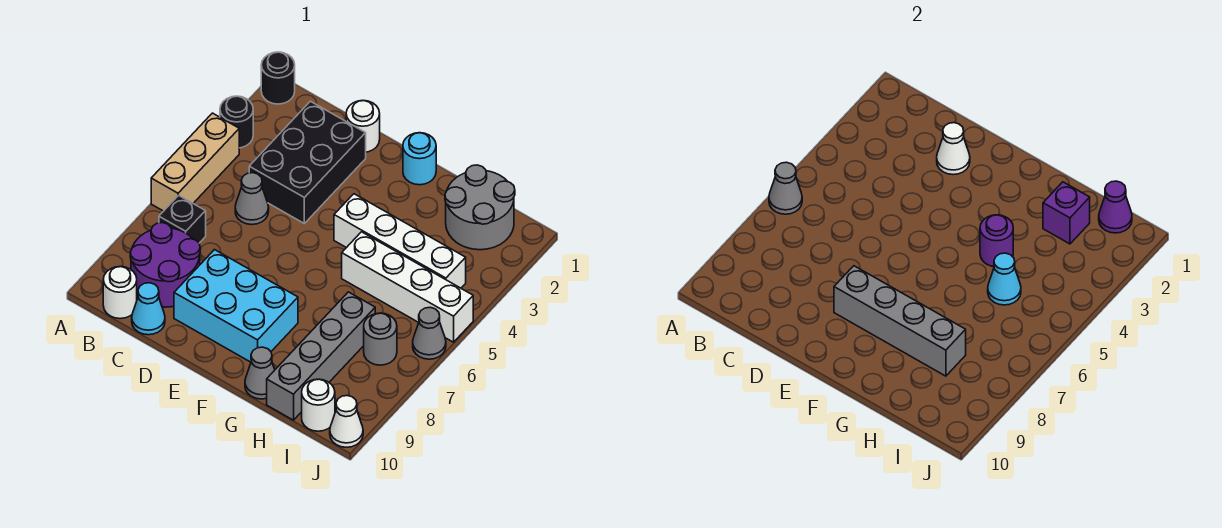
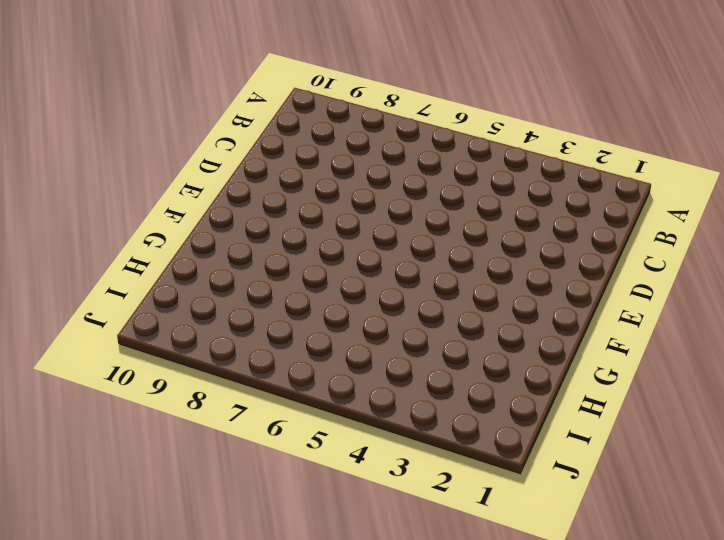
none -> black 1x1 round brick [261,52,295,104]
none -> black 1x1 round brick [220,96,253,148]
none -> tan 1x3 brick [151,113,239,211]

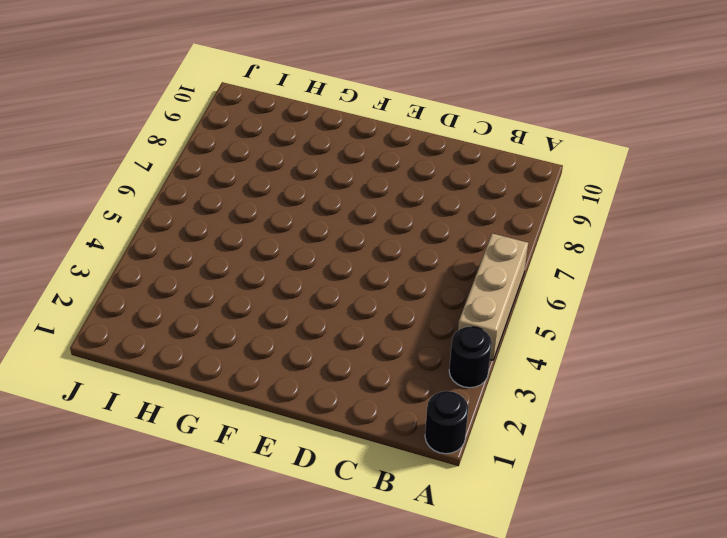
none -> black 1x1 brick [159,195,206,243]
none -> purple 2x2 round brick [130,223,200,307]
none -> white 1x1 round brick [103,267,137,319]

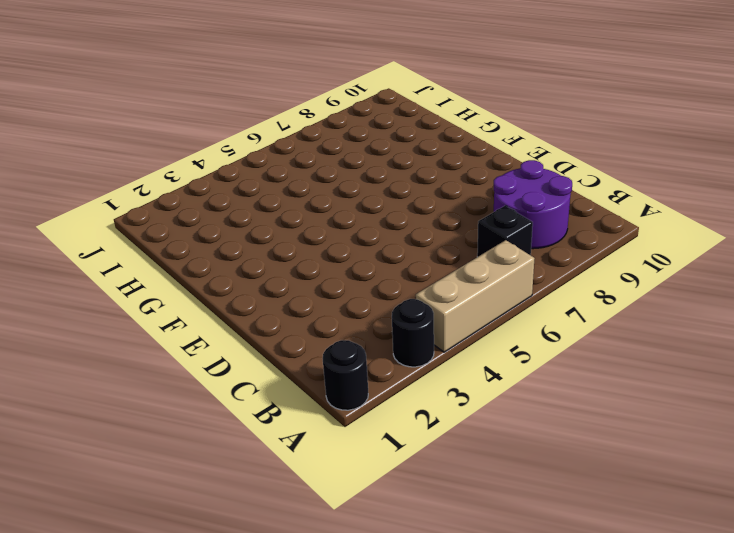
none -> white 1x1 round brick [103,267,137,319]
none -> black 2x3 brick [249,101,366,223]
none -> grey 1x1 cone [235,173,269,225]

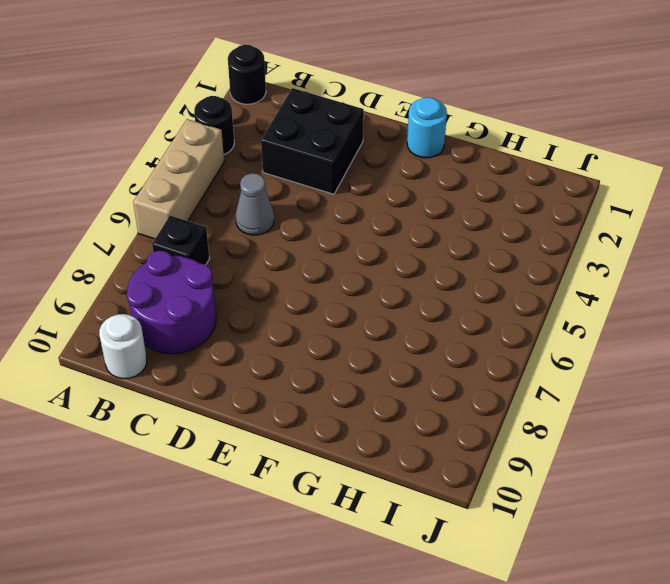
black 2x2 brick [261,88,364,194] -> black 2x3 brick [249,101,366,223]
none -> cyan 1x1 cone [132,283,165,335]
none -> white 1x1 round brick [346,101,380,152]
none -> cyan 2x3 brick [174,250,298,362]

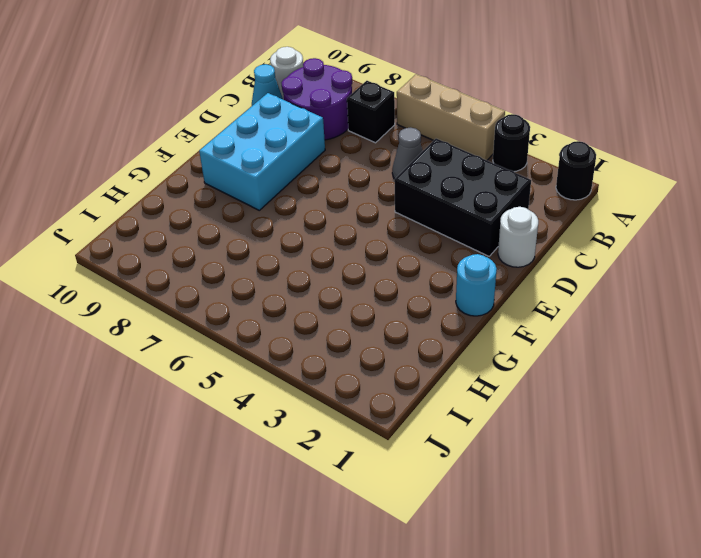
none -> white 1x4 brick [334,194,466,288]
none -> white 1x4 brick [342,232,473,342]
none -> grey 1x1 cone [245,347,275,399]

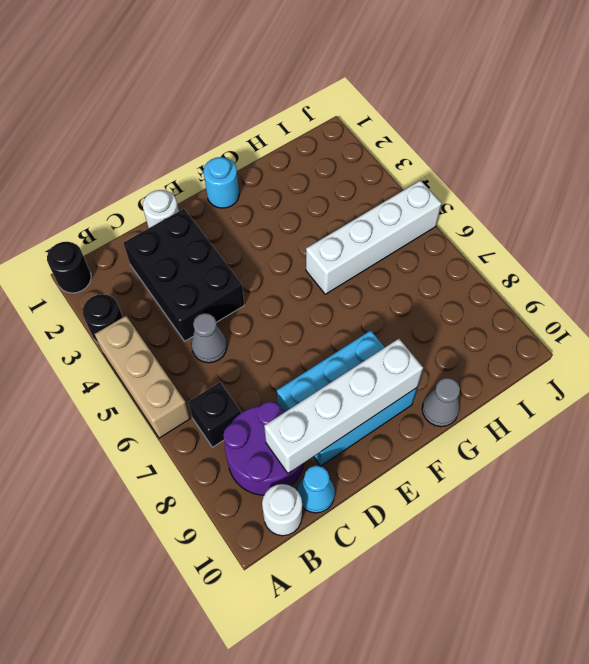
white 1x4 brick [264,339,423,473] -> white 1x4 brick moved to [334,194,466,288]
none -> grey 2x2 round brick [445,165,515,250]
none -> grey 1x4 brick [267,292,375,420]
none -> grey 1x1 round brick [364,313,397,365]

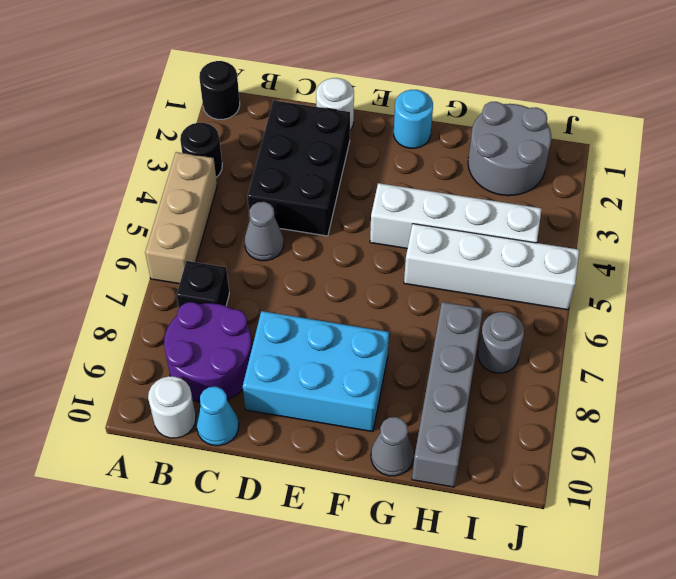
none -> white 1x1 round brick [302,379,335,431]
none -> grey 1x1 cone [413,307,446,359]
none -> white 1x1 cone [330,396,363,447]

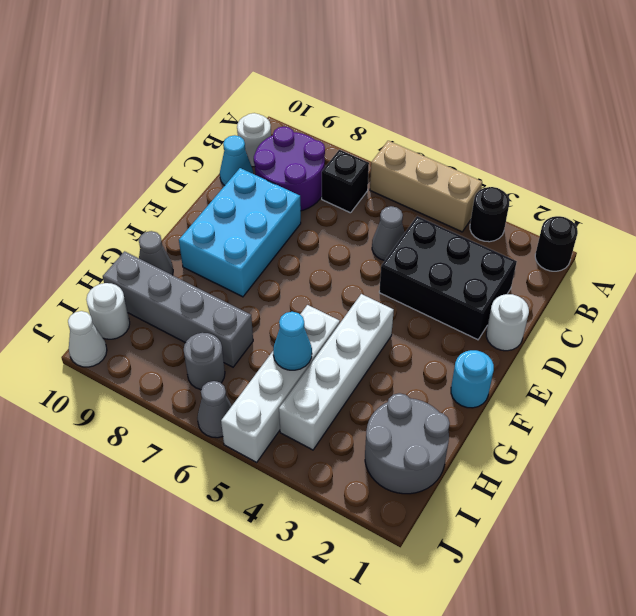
none -> grey 1x1 cone [769,162,802,214]
none -> white 1x1 cone [937,123,970,175]
none -> grey 1x4 brick [834,266,966,376]

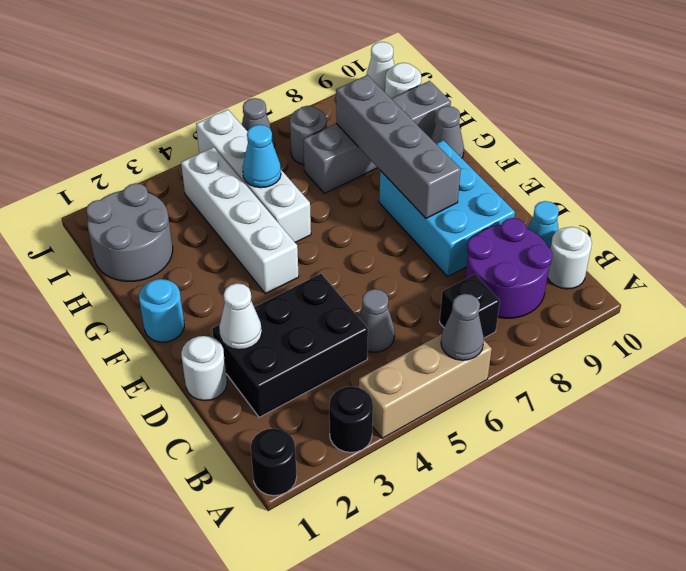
none -> purple 1x1 round brick [980,215,1013,267]
none -> purple 1x1 brick [1043,182,1090,244]
none -> purple 1x1 cone [1099,181,1132,233]

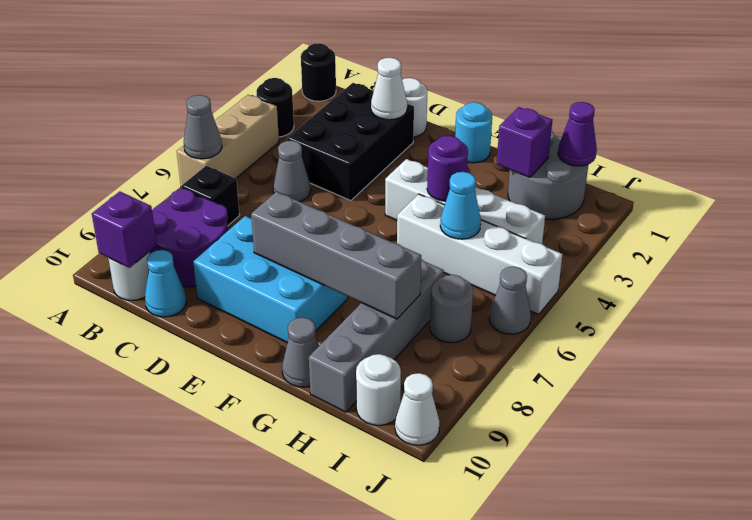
purple 1x1 brick [92,192,157,268] -> none

